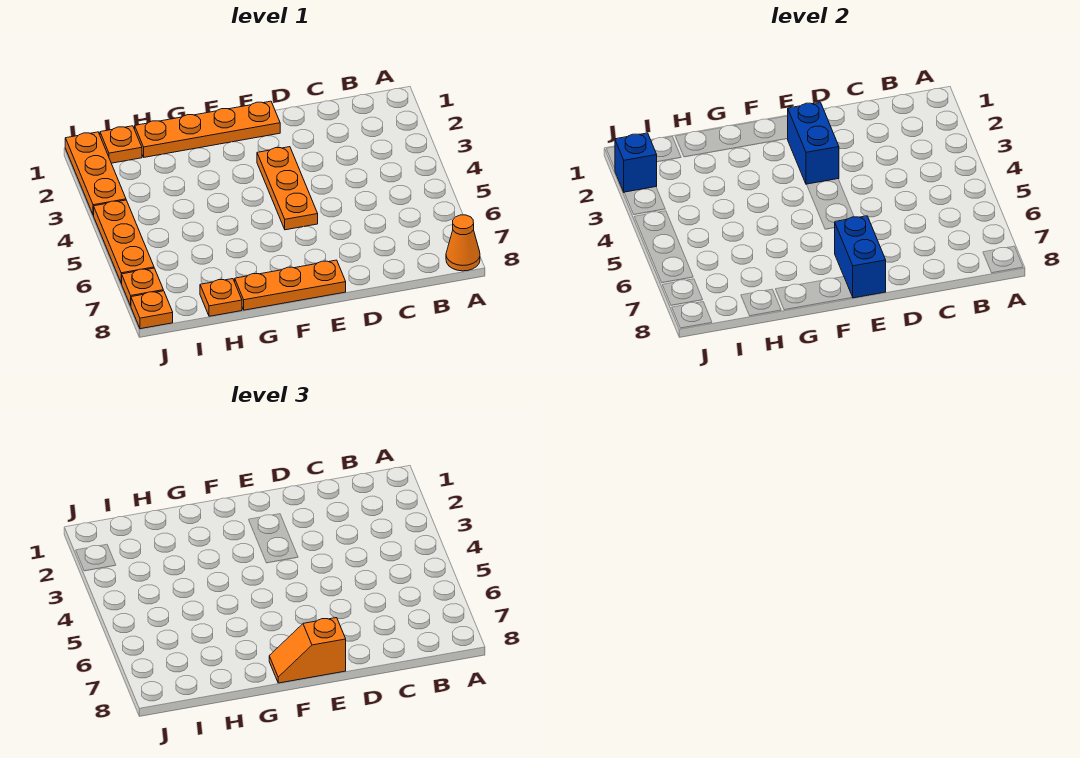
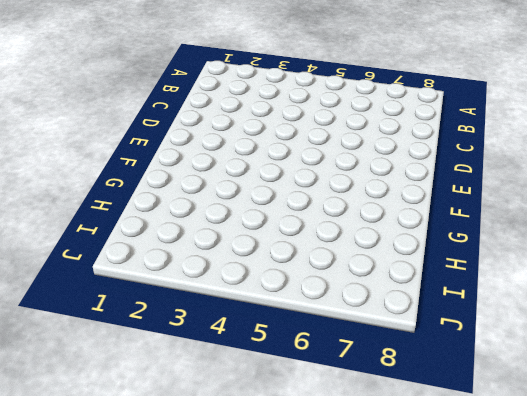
none -> orange 1x1 cone [446,215,480,271]
none -> orange 1x4 plate [135,101,280,157]
none -> orange 1x3 plate [257,147,318,230]

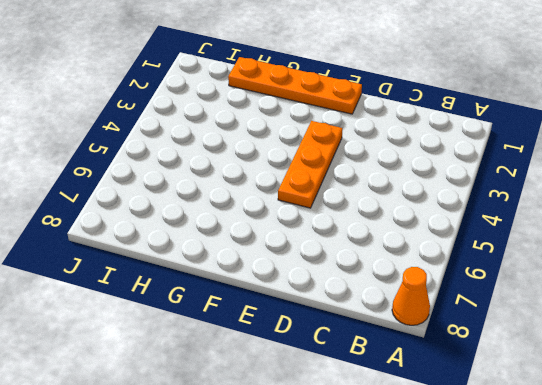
none -> orange 1x3 plate [235,260,346,310]
none -> orange 1x1 plate [200,279,242,316]
none -> orange 1x1 plate [100,126,142,163]

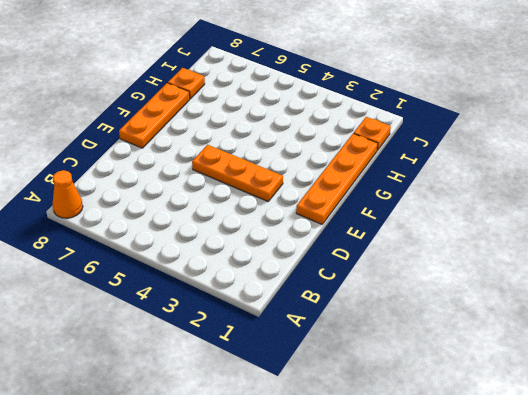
none -> orange 1x3 plate [65,132,126,215]
none -> orange 1x3 plate [94,200,154,283]
none -> orange 1x1 plate [122,268,163,306]

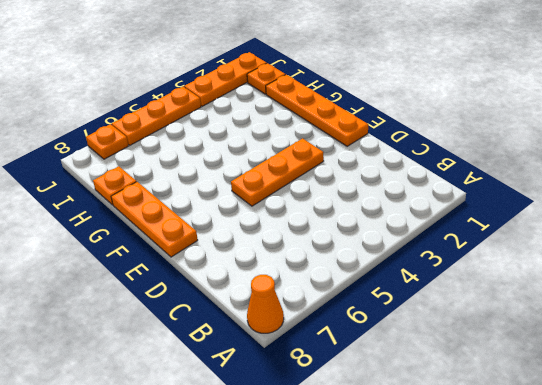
none -> orange 1x1 plate [131,291,173,329]
none -> blue 1x2 brick [787,102,839,184]
none -> blue 1x2 brick [835,216,886,298]

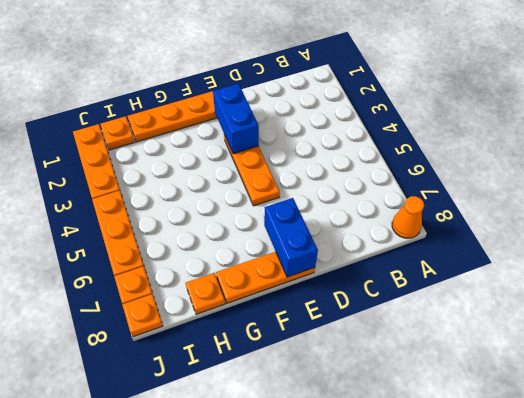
none -> blue 1x1 brick [615,133,657,192]
none -> orange 1x2 slope [269,618,346,683]

